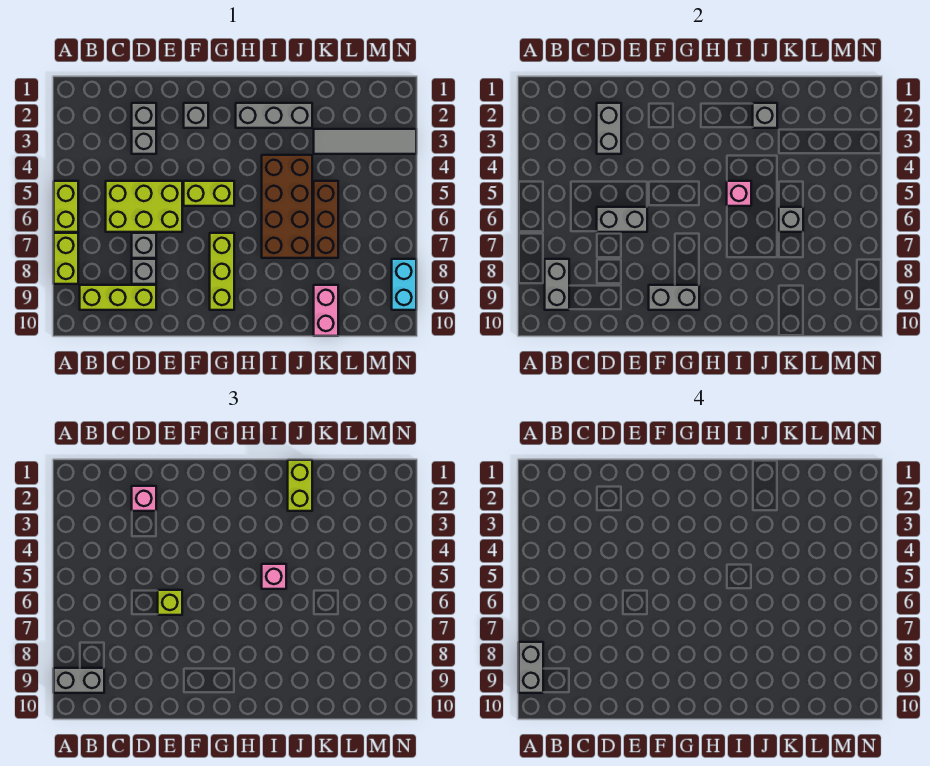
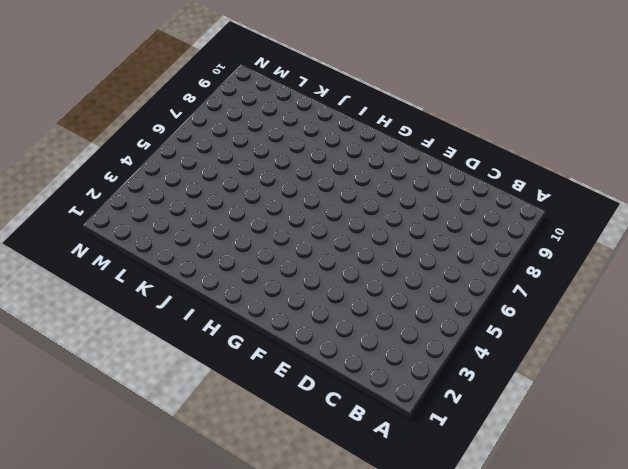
none -> lime 1x2 brick [54,181,78,232]
none -> lime 1x2 brick [54,233,78,284]
none -> lime 1x3 brick [80,285,156,310]
none -> lime 2x3 brick [106,181,182,232]

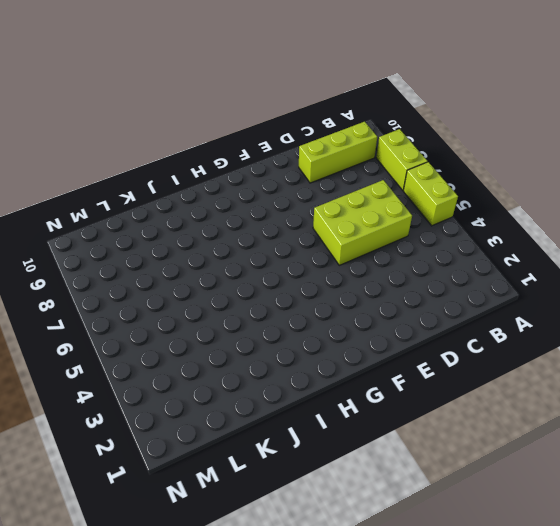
none -> grey 1x1 brick [132,103,156,128]
none -> grey 1x1 brick [132,129,156,154]
none -> grey 1x1 brick [132,233,156,258]
none -> grey 1x1 brick [132,259,156,284]

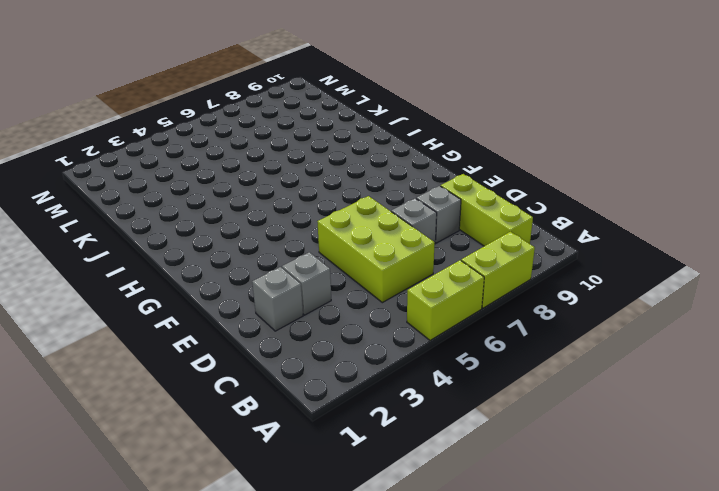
none -> grey 1x1 brick [184,103,208,128]
none -> lime 1x2 brick [184,181,234,206]
none -> lime 1x3 brick [210,233,234,310]
none -> grey 1x3 brick [236,103,312,128]

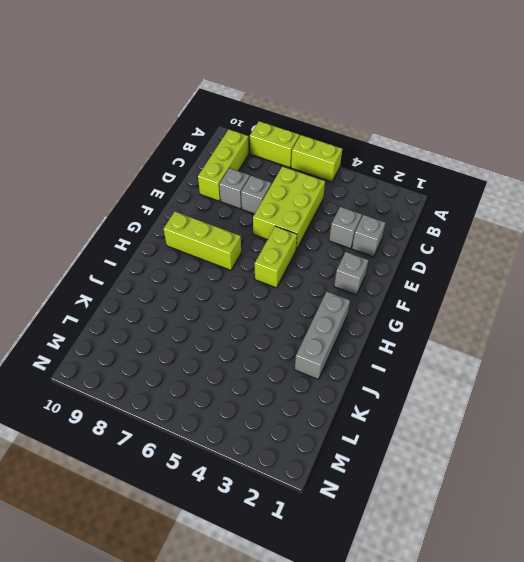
none -> brown 2x4 brick [262,155,312,258]
none -> grey 1x4 tile [314,129,416,154]
none -> brown 1x3 brick [314,181,338,258]
none -> pink 1x2 brick [314,285,338,336]

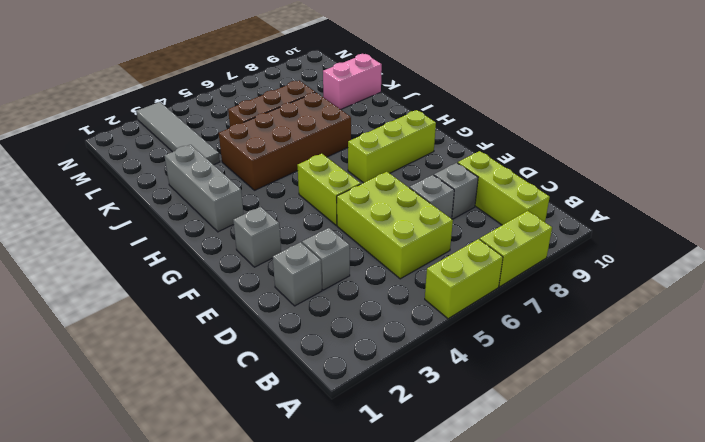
none -> cyan 1x2 brick [392,259,416,310]
none -> grey 1x2 brick [545,259,569,310]
none -> grey 1x2 brick [597,103,621,154]
none -> grey 1x2 brick [597,207,647,232]

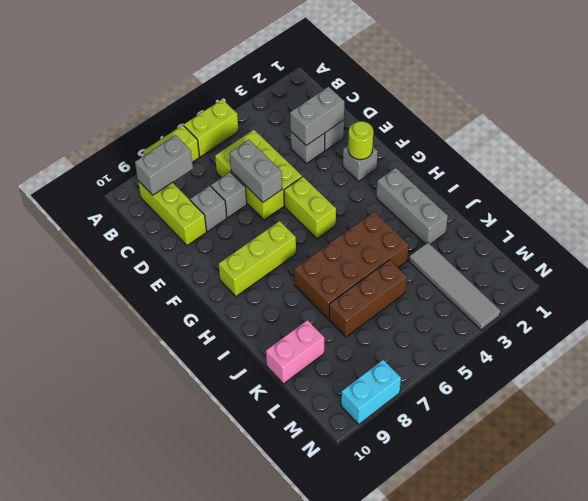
lime 1x1 round brick [348,121,373,160] -> none
none -> grey 1x2 brick [649,285,699,310]
none -> pink 1x1 brick [727,181,751,206]
none -> grey 1x1 brick [753,103,777,128]
none -> grey 1x1 brick [779,207,803,232]

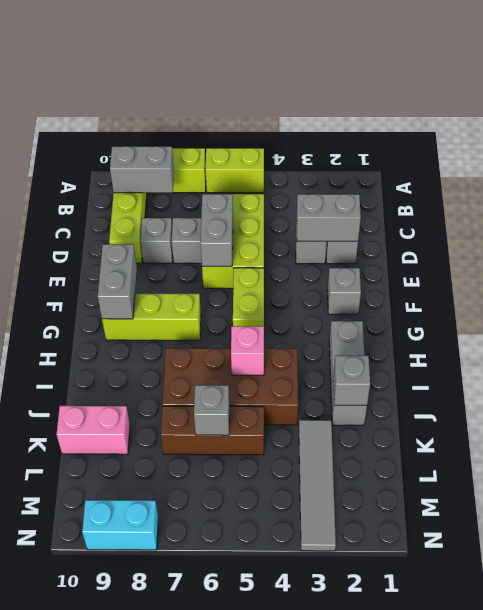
none -> grey 1x2 brick [54,668,104,693]
none -> pink 1x1 brick [132,486,156,511]
none -> lime 1x1 brick [158,590,182,615]
none -> pink 1x1 brick [262,564,286,589]

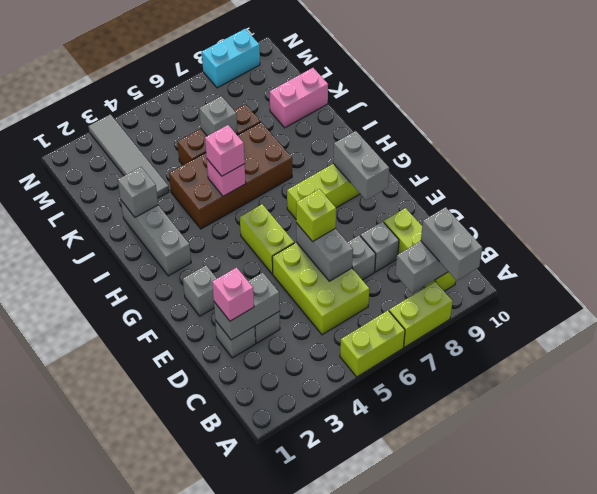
none -> lime 1x2 brick [288,460,312,511]
none -> grey 1x2 brick [519,642,543,693]

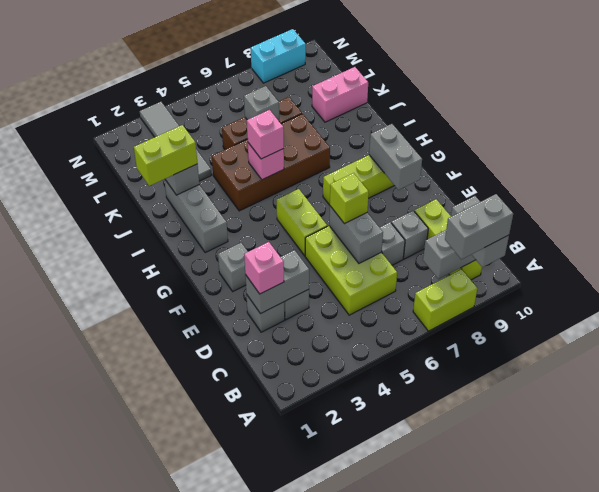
none -> lime 1x2 brick [54,181,78,232]

